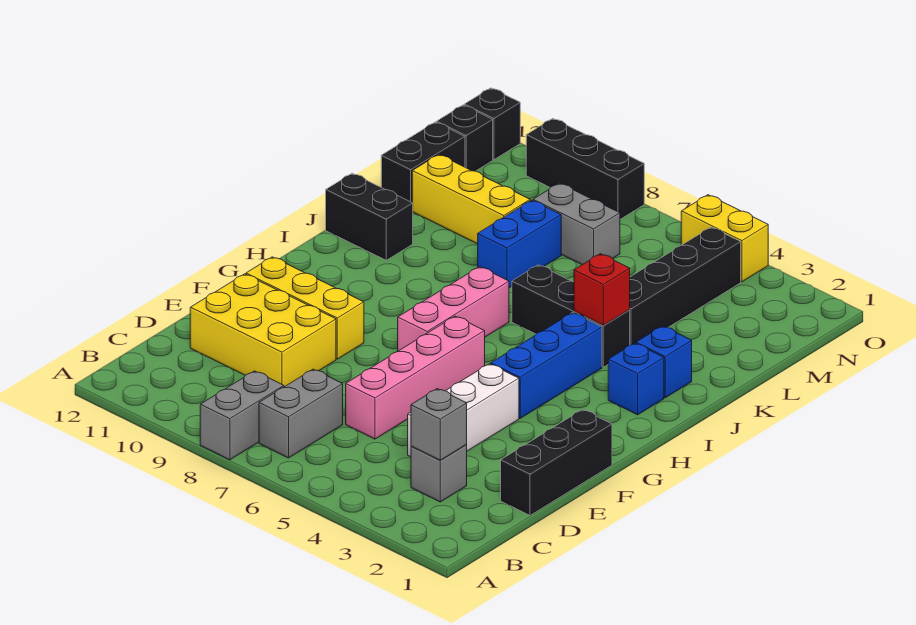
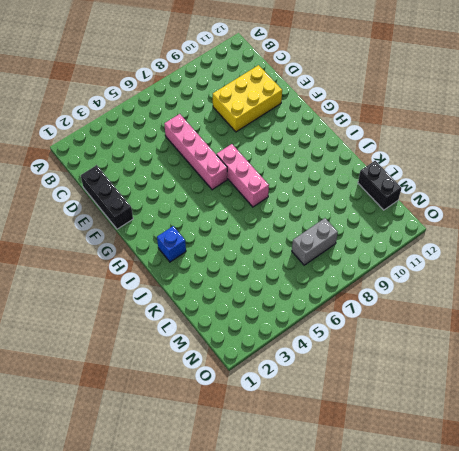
none -> grey 1x2 brick [200,371,284,460]
none -> grey 1x2 brick [259,369,343,458]
none -> grey 1x1 brick [411,445,467,502]

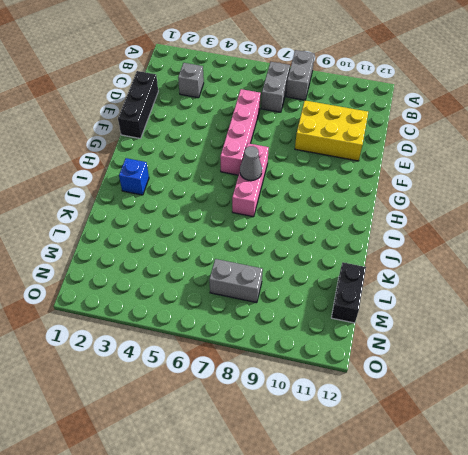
grey 1x1 cone [240,146,262,181] -> none
none -> white 1x3 brick [408,364,519,457]
none -> yellow 1x3 brick [246,257,364,359]
none -> blue 1x3 brick [491,313,602,418]

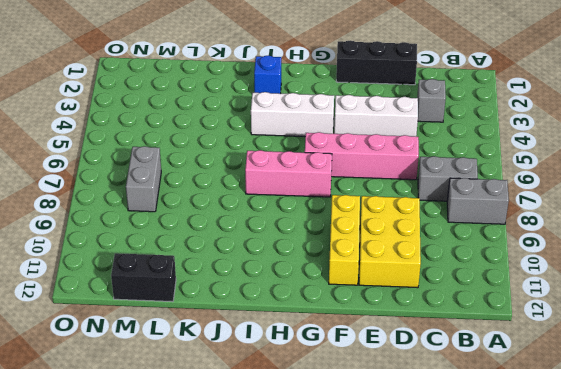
white 1x3 brick [251,92,334,137] -> blue 1x3 brick [491,313,602,418]
none -> blue 1x1 brick [636,326,692,398]
none -> black 1x3 brick [512,265,630,367]
none -> black 1x2 brick [326,173,413,260]

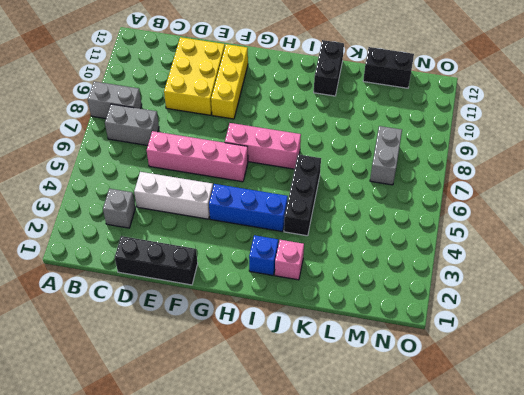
pink 1x1 brick [275,240,304,280] -> blue 1x1 brick [636,326,692,398]
none -> black 1x4 brick [630,227,741,345]
none -> blue 1x2 brick [478,200,561,288]
none -> yellow 1x3 brick [412,154,530,244]

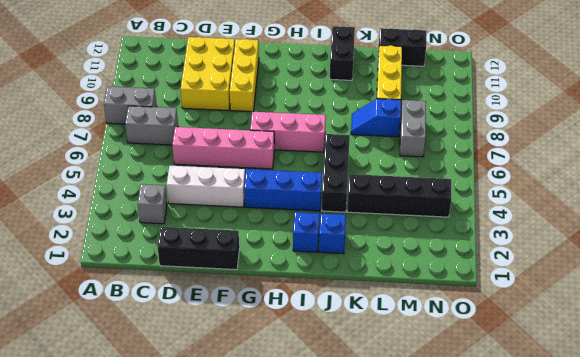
blue 1x2 slope [351,99,401,137] -> blue 1x2 brick [478,200,561,288]
none -> black 1x1 brick [437,105,493,171]
none -> yellow 1x2 brick [681,195,768,282]
none -> black 1x3 brick [526,119,644,219]

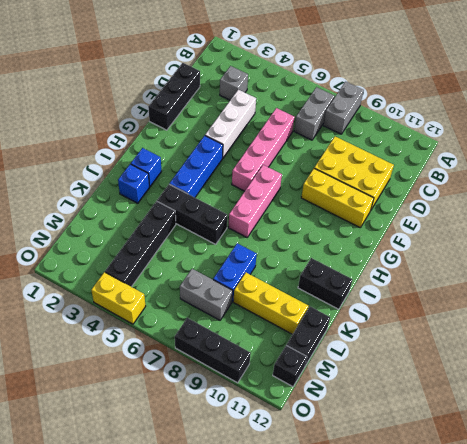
none -> black 1x1 brick [464,88,520,160]
none -> grey 1x1 brick [411,389,467,460]
none -> red 1x1 brick [574,254,630,325]

